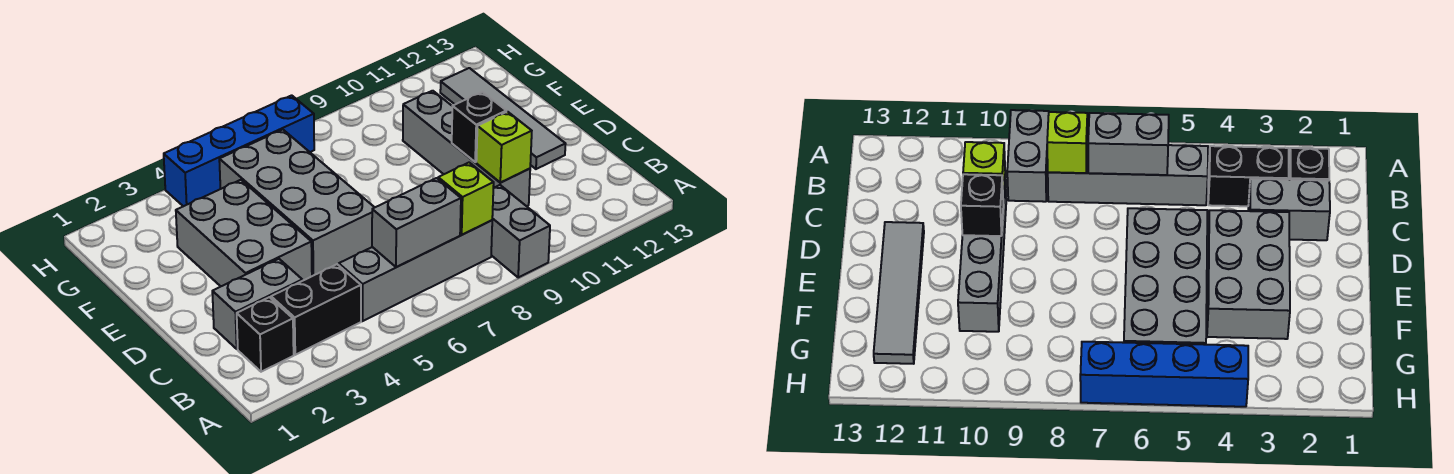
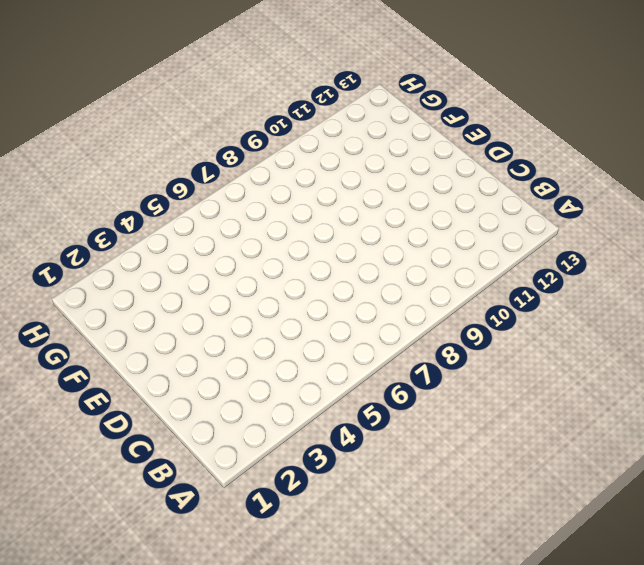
none -> grey 1x2 brick [491,185,550,277]
none -> black 1x1 brick [237,297,294,372]
none -> black 1x2 brick [271,264,361,355]

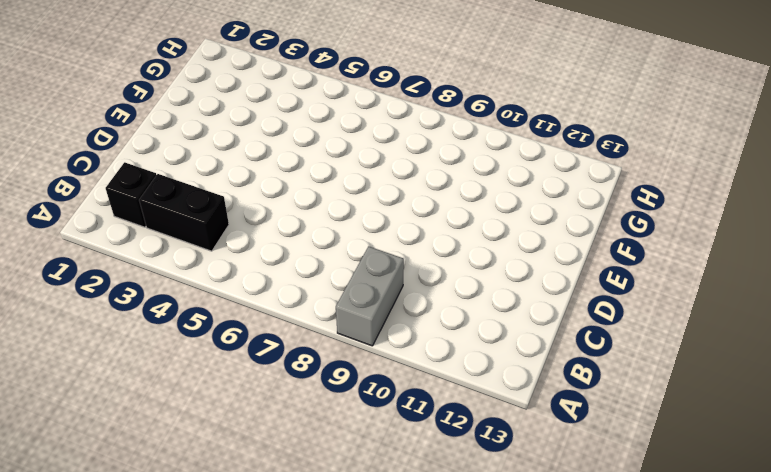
none -> grey 1x4 brick [339,220,492,321]
none -> grey 1x2 brick [212,259,302,349]
none -> grey 1x4 brick [403,91,530,206]

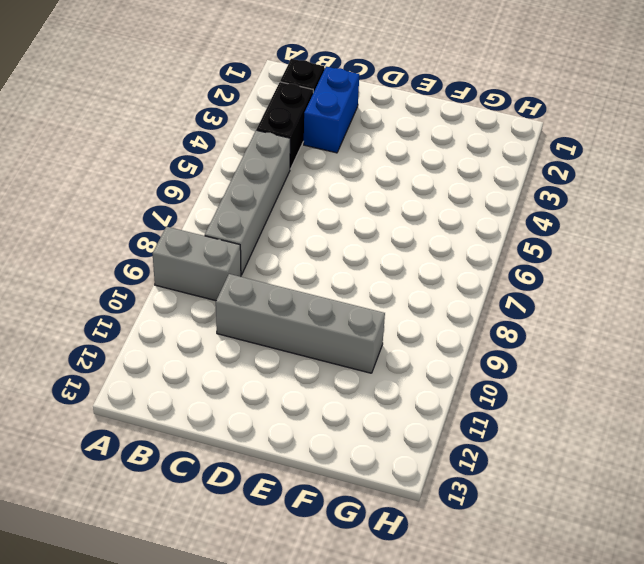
blue 1x2 brick [304,67,359,153] -> grey 1x2 brick [212,259,302,349]
none -> grey 2x3 brick [176,180,312,286]
none -> grey 2x4 brick [219,130,375,276]
none -> grey 1x4 tile [440,68,565,169]

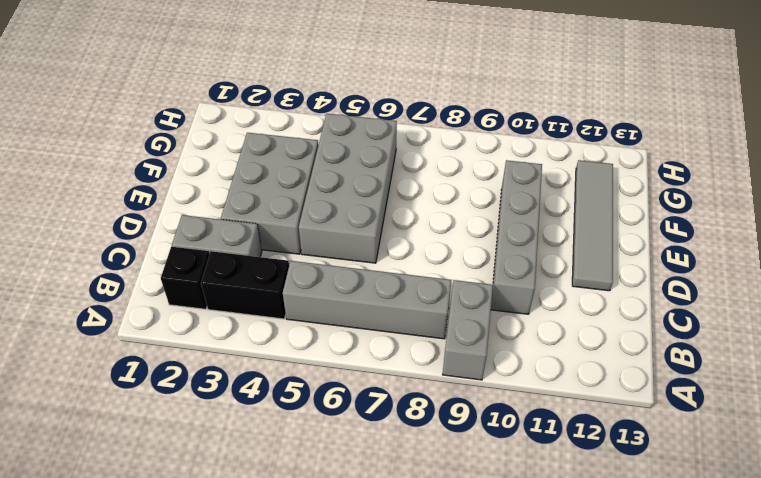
none -> blue 1x4 brick [164,95,314,206]
none -> grey 1x2 brick [372,178,461,267]
none -> lime 1x1 brick [438,163,494,235]

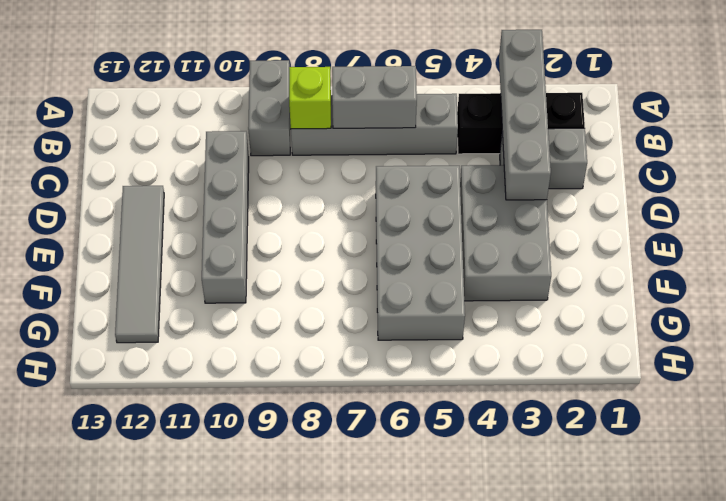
grey 1x4 brick [499,30,551,200] -> none
none -> blue 1x4 brick [164,95,314,206]
none -> lime 1x1 brick [476,112,532,183]
none -> black 1x1 brick [452,92,506,162]

